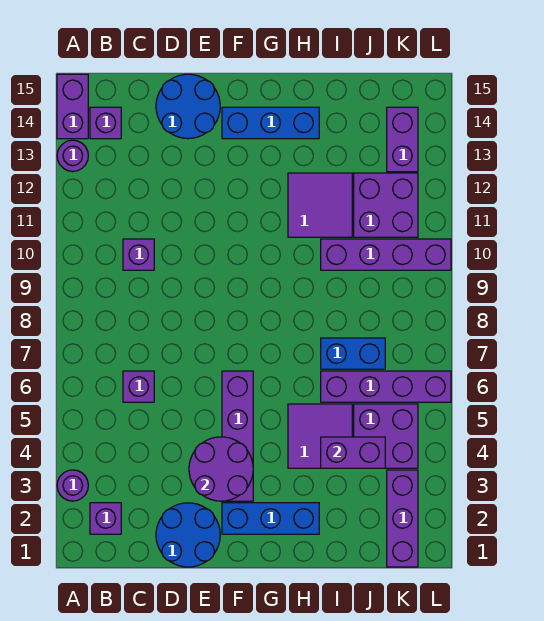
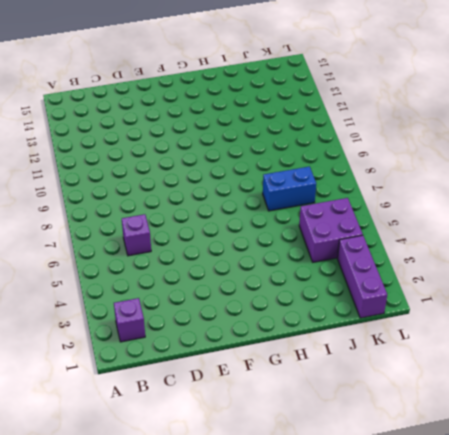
none -> purple 1x1 round brick [57,470,88,501]
none -> purple 1x1 round brick [57,140,88,172]
none -> purple 1x2 brick [57,74,88,139]

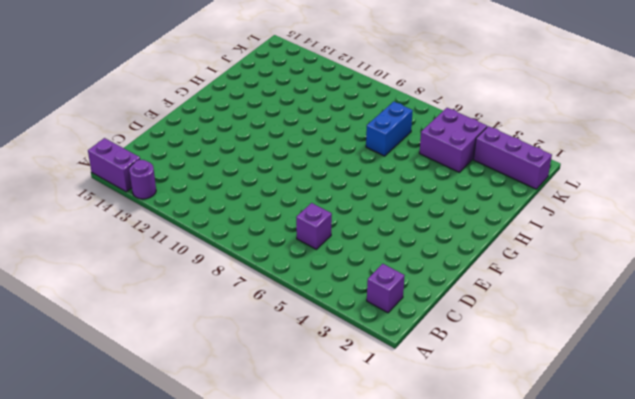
none -> purple 1x1 round brick [57,470,88,501]
none -> purple 1x1 brick [90,107,121,139]
none -> purple 1x1 brick [123,239,154,270]

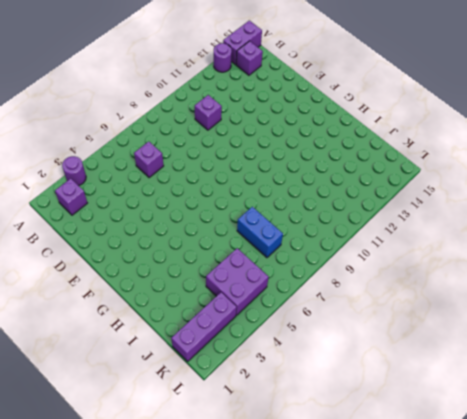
none -> blue 2x2 round brick [156,503,220,567]
none -> blue 2x2 round brick [156,74,220,139]
none -> blue 1x3 brick [222,503,319,534]

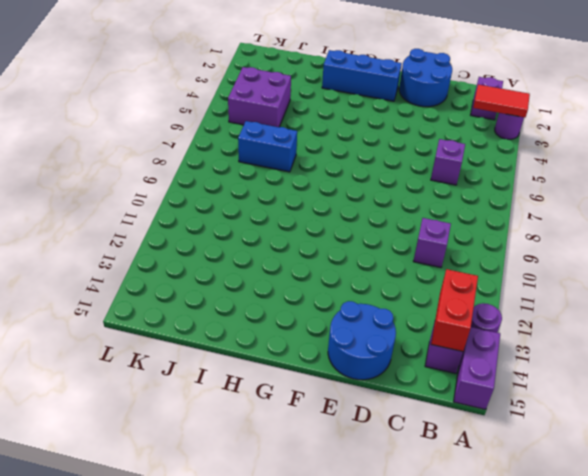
red 1x2 tile [473,84,530,117] -> none
red 1x2 brick [431,269,478,352] -> none
none -> purple 1x4 brick [222,371,253,501]
none -> blue 1x3 brick [222,107,319,139]
none -> purple 2x2 tile [288,404,352,468]

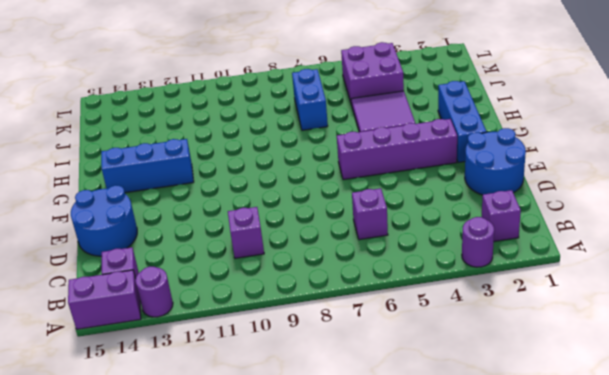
blue 1x3 brick [101,139,194,193] -> blue 1x3 brick turned to [222,107,319,139]
none -> purple 2x2 tile [288,173,352,237]
none -> purple 1x4 brick [321,371,451,402]
none -> purple 1x4 brick [321,239,451,270]

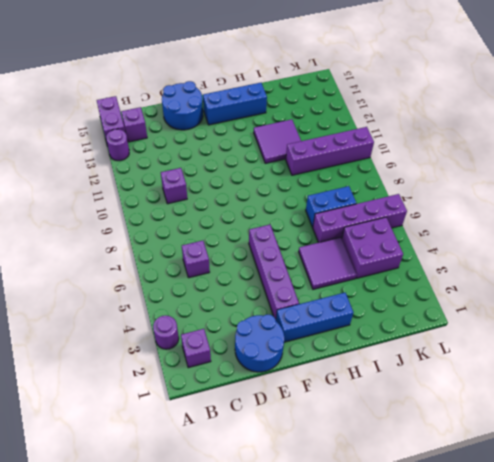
none -> purple 2x2 brick [354,173,418,237]
none -> purple 1x3 brick [387,470,418,567]
none -> purple 1x2 brick [387,107,418,172]

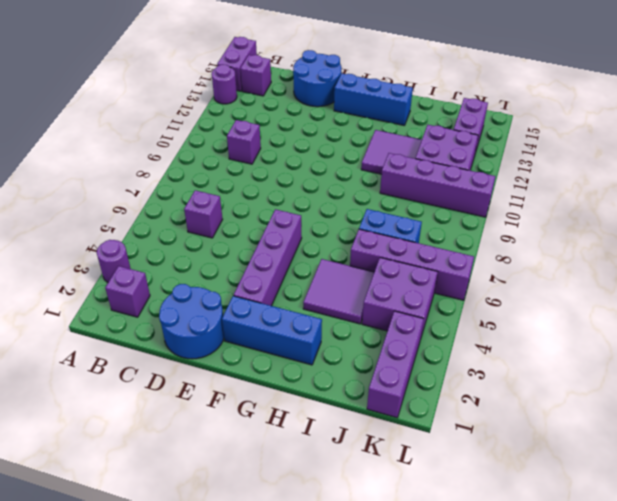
none -> purple 2x2 round brick [189,437,253,501]
none -> purple 1x2 brick [321,437,385,468]

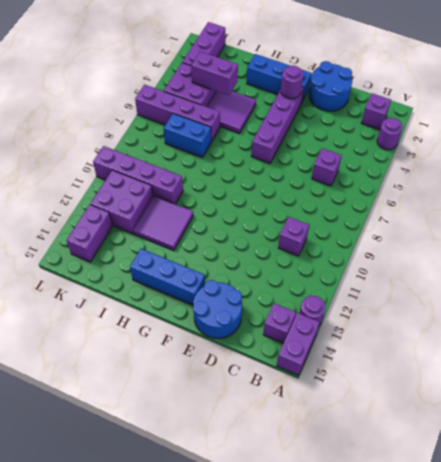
purple 1x1 round brick [281,66,303,99] -> purple 2x2 round brick [189,437,253,501]

